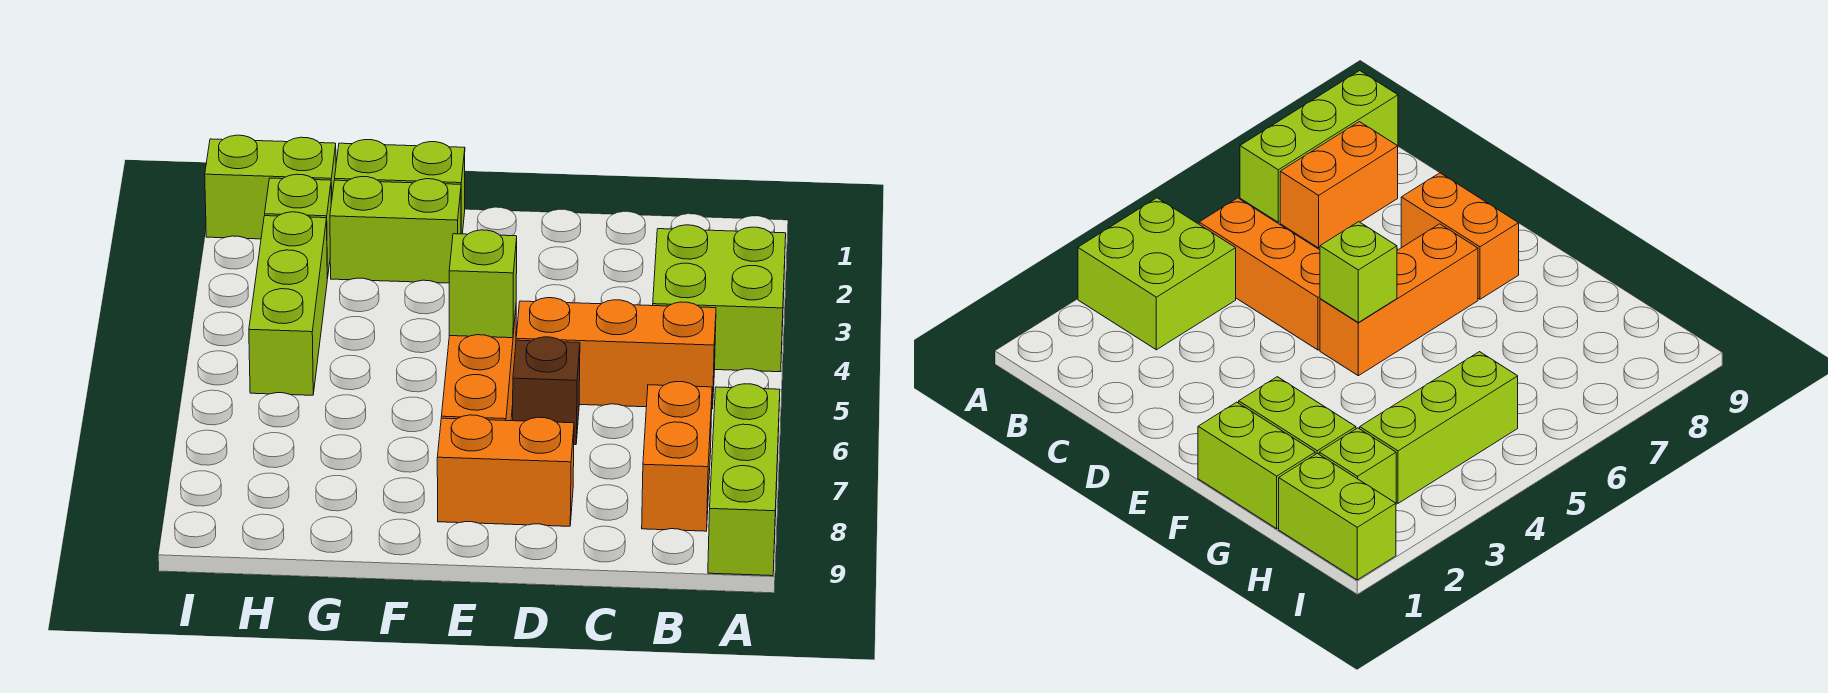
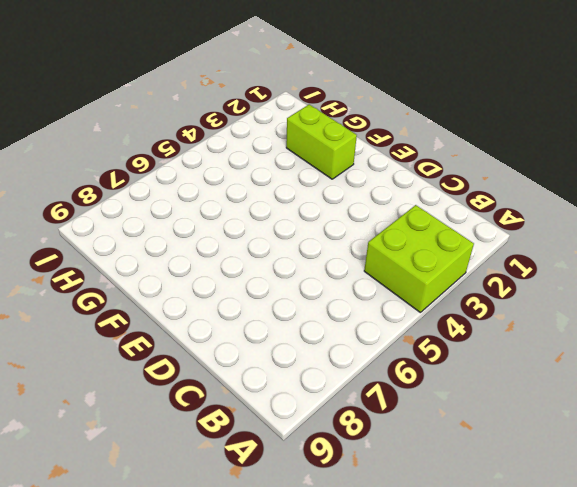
none -> lime 1x3 brick [708,384,780,576]
none -> orange 1x3 brick [516,298,716,409]
none -> orange 1x2 brick [642,382,712,531]

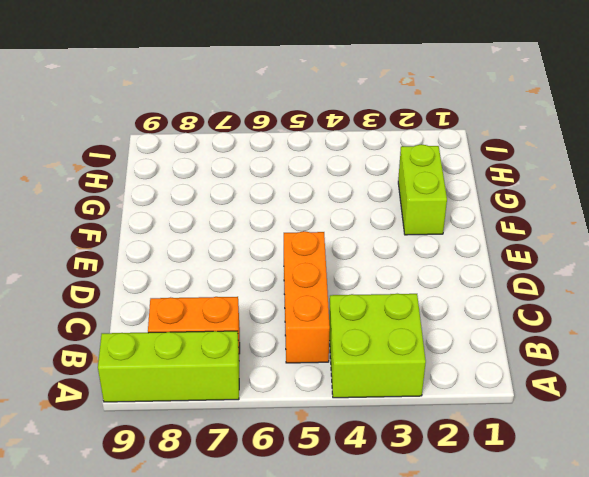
none -> brown 1x1 brick [513,337,580,445]
none -> orange 1x2 brick [437,415,574,526]
none -> orange 1x3 brick [441,310,516,421]

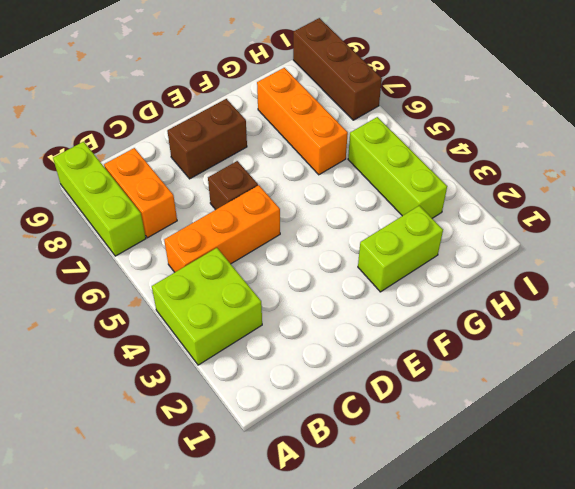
brown 1x2 brick [167,99,247,179] -> orange 1x2 brick [437,415,574,526]
orange 1x3 brick [257,68,348,175] -> orange 1x3 brick moved to [441,310,516,421]
brown 1x3 brick [293,18,382,120] -> none
none -> lime 1x2 brick [335,140,465,234]
none -> lime 1x2 brick [205,135,336,239]
none -> lime 1x1 brick [265,174,331,279]

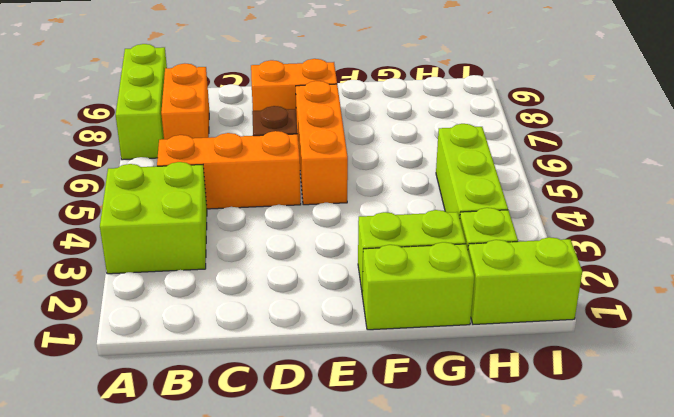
none -> lime 1x1 brick [449,230,517,338]

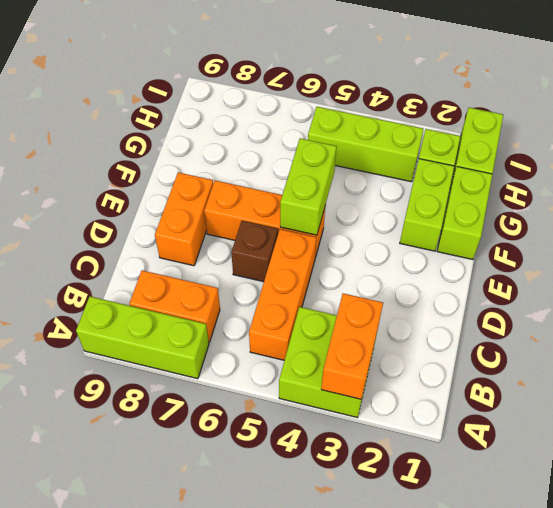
orange 1x2 brick [321,293,383,399] -> none
lime 1x2 brick [280,138,337,235] -> lime 1x1 brick [449,230,517,338]

